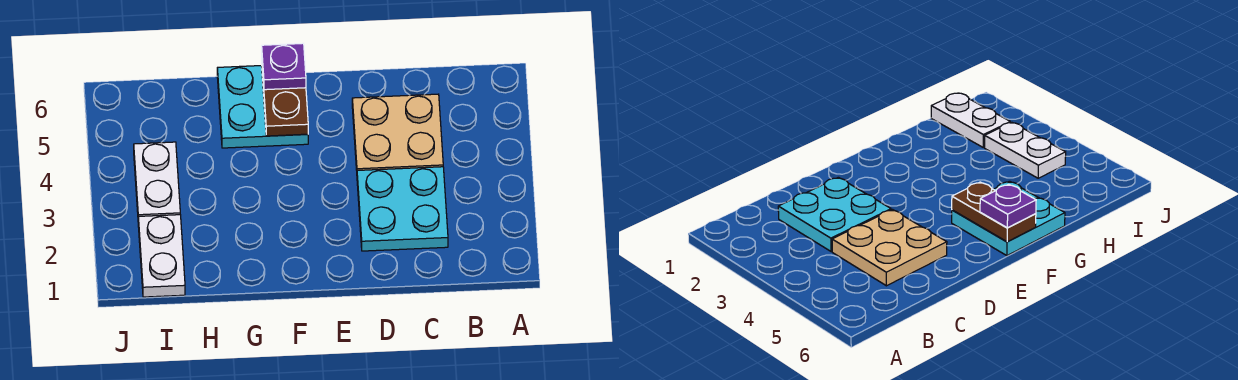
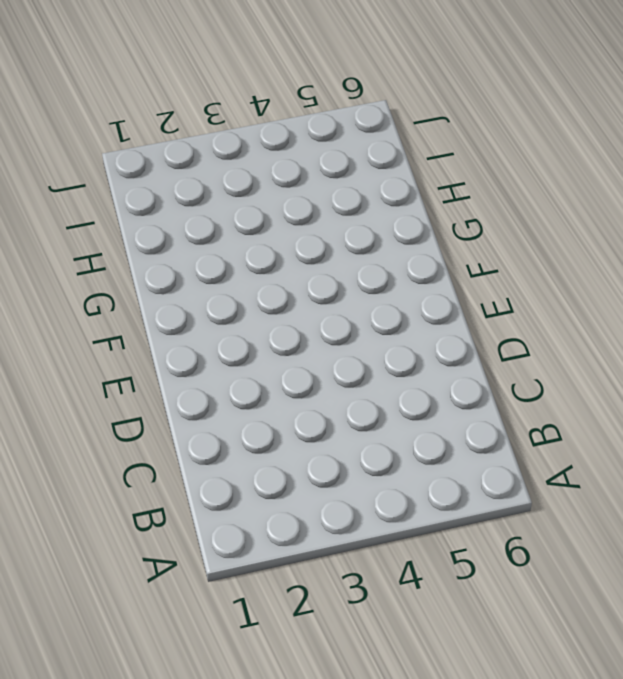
none -> cyan 2x2 plate [357,167,448,251]
none -> tan 2x2 plate [352,94,443,170]

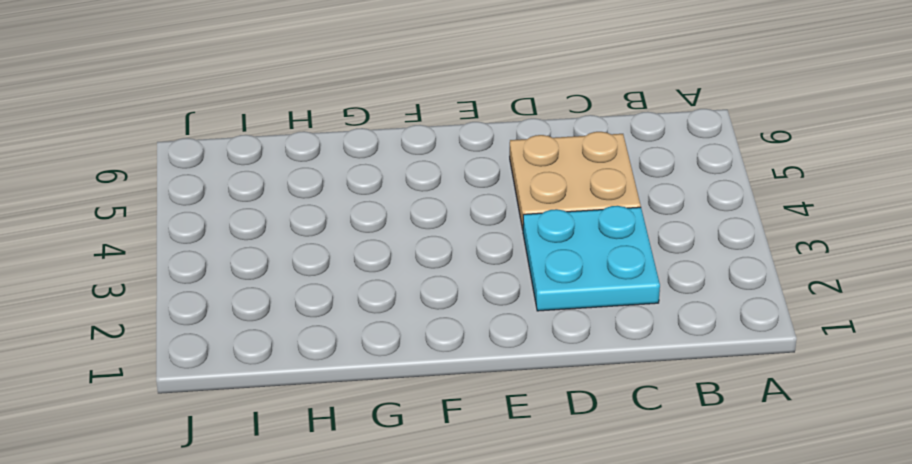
none -> cyan 2x2 plate [217,66,308,148]
none -> white 1x2 plate [138,215,185,297]

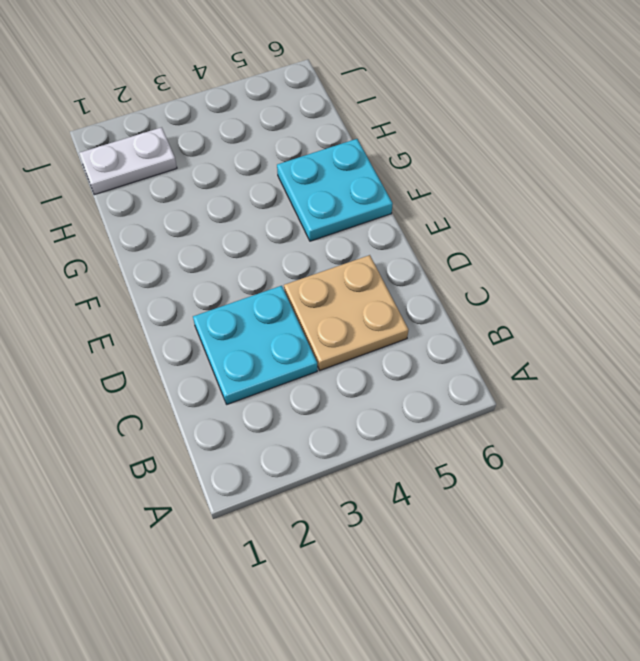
none -> white 1x2 plate [134,142,180,216]
none -> brown 1x2 plate [262,69,308,136]

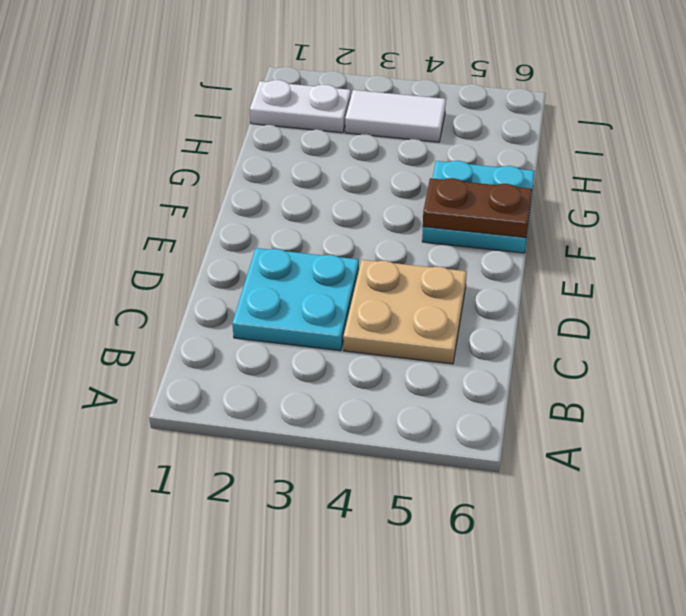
white 1x2 tile [345,90,446,142] -> white 1x2 plate [134,142,180,216]
none -> purple 1x1 plate [262,43,306,90]

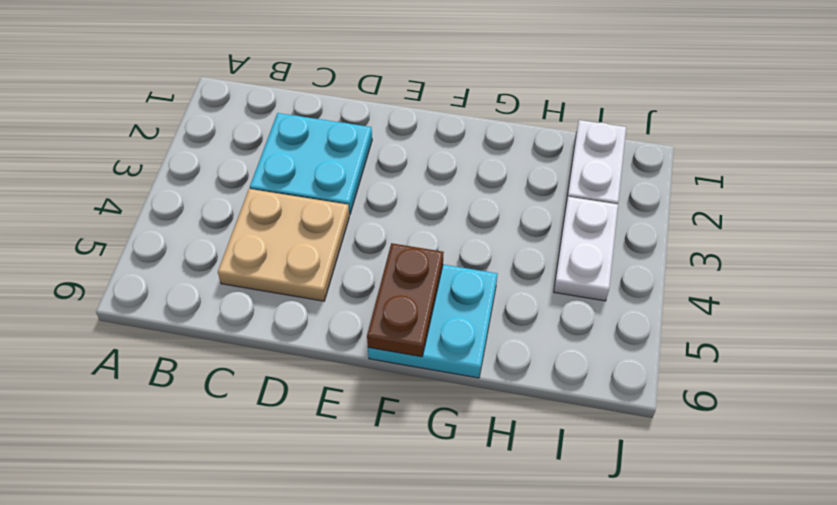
none -> purple 1x1 plate [262,43,306,90]

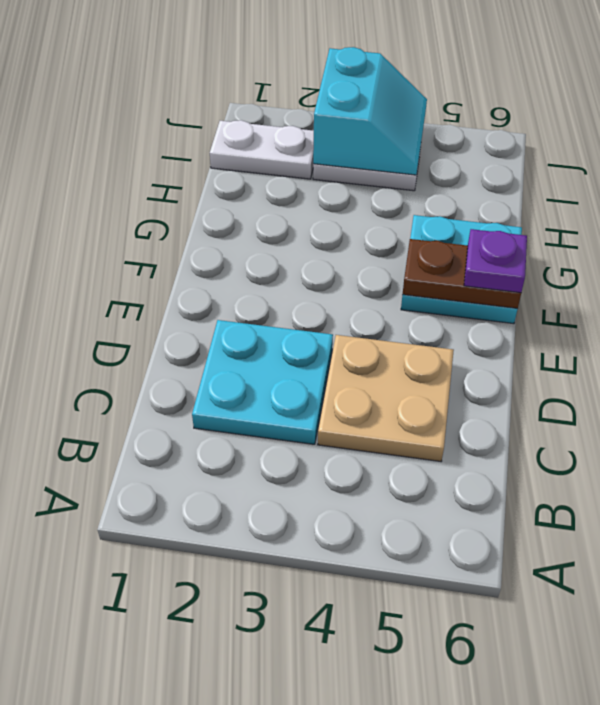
cyan 2x2 slope [313,47,427,175] -> none

